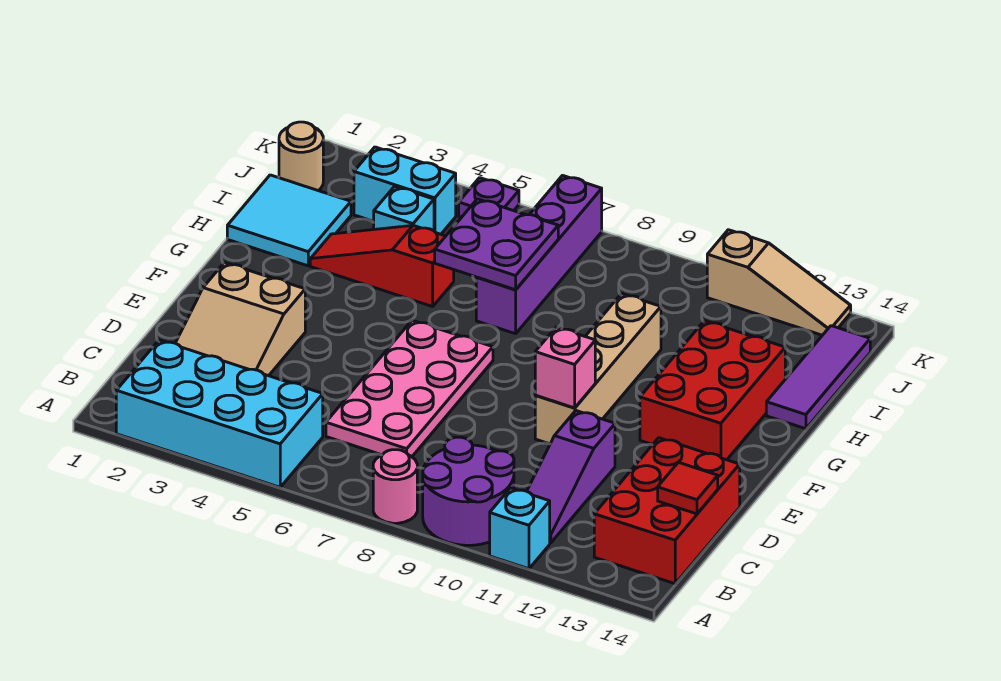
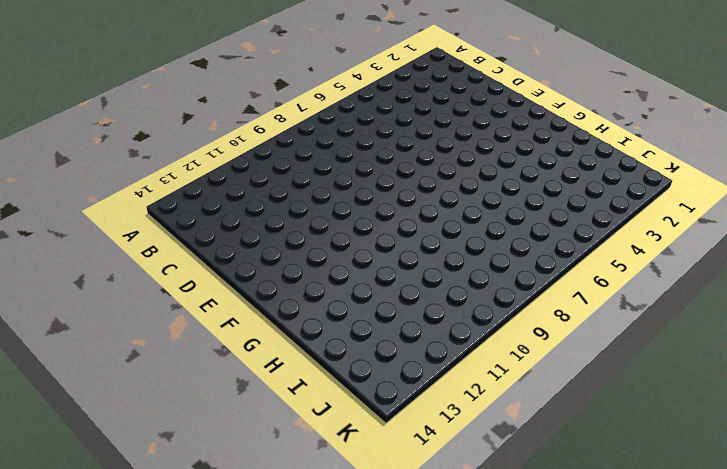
none -> cyan 2x4 brick [116,340,323,487]
none -> pink 1x1 round brick [373,450,417,523]
none -> purple 2x2 round brick [423,437,514,545]

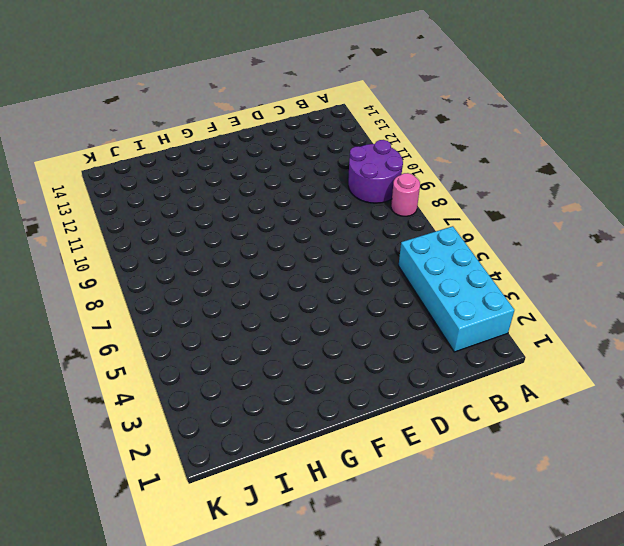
none -> cyan 1x1 brick [490,488,550,569]
none -> purple 1x3 slope [527,411,615,543]
none -> red 2x3 brick [594,438,740,584]

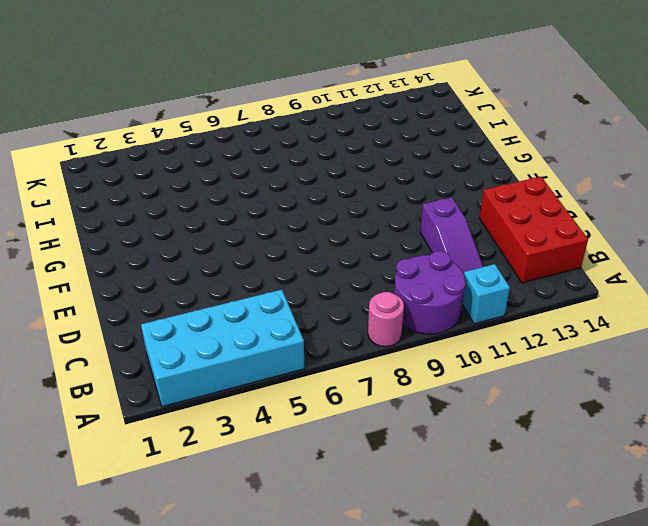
none -> tan 2x3 slope [176,263,305,376]
none -> pink 2x4 plate [326,320,493,456]
none -> tan 1x4 brick [535,294,661,444]

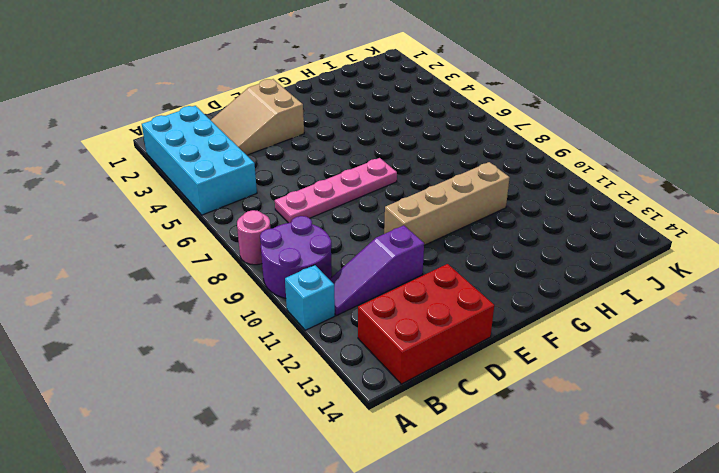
pink 1x4 plate [275,158,397,223] -> pink 2x4 plate [326,320,493,456]
none -> red 2x3 brick [640,321,785,460]
none -> cyan 2x2 tile [227,175,351,266]
none -> red 1x3 slope [310,225,454,307]

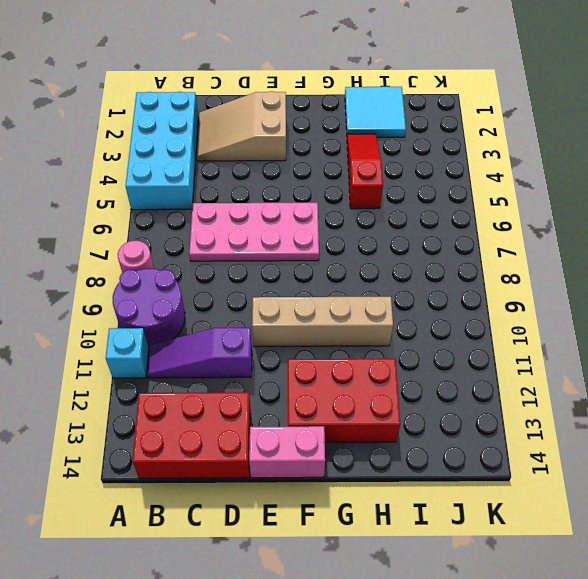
pink 1x2 brick [249,426,325,478] -> none
none -> purple 1x4 brick [476,176,602,334]
none -> purple 1x3 tile [766,326,870,429]
none -> cyan 1x1 brick [374,186,434,231]

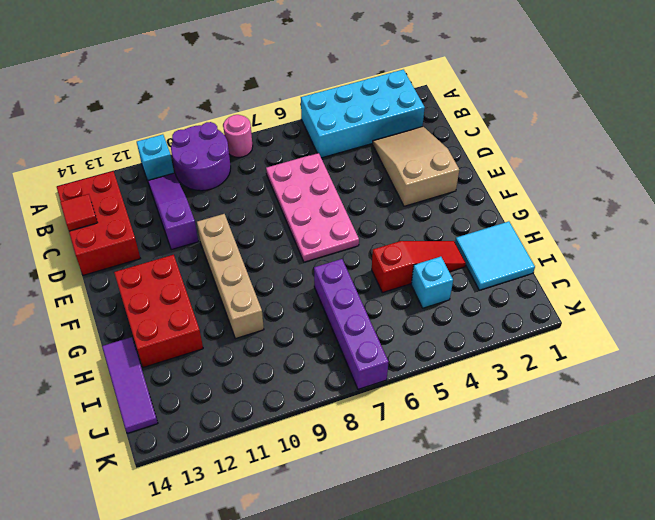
none -> tan 1x1 round brick [279,122,323,191]
none -> cyan 1x2 brick [354,147,456,234]
none -> purple 1x1 plate [459,178,519,217]

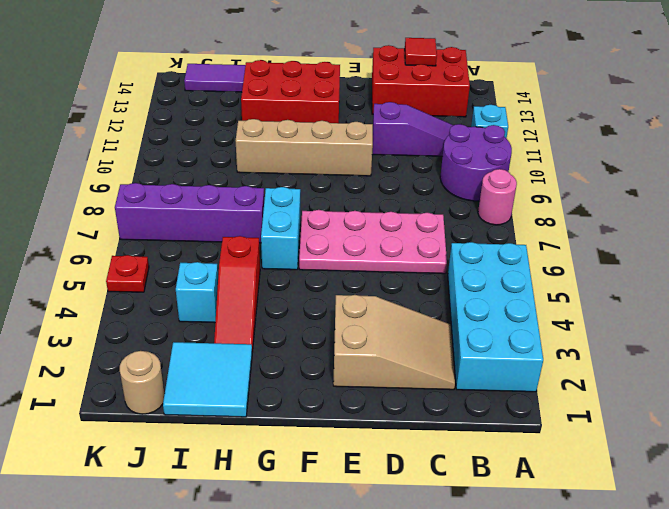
cyan 1x2 brick [261,187,300,270] -> cyan 1x2 brick moved to [354,147,456,234]
red 1x1 plate [106,255,149,292] -> purple 1x1 plate [459,178,519,217]
none -> tan 1x3 slope [707,230,851,335]
none -> pink 1x1 brick [535,327,595,408]
none -> purple 2x2 plate [435,199,558,290]

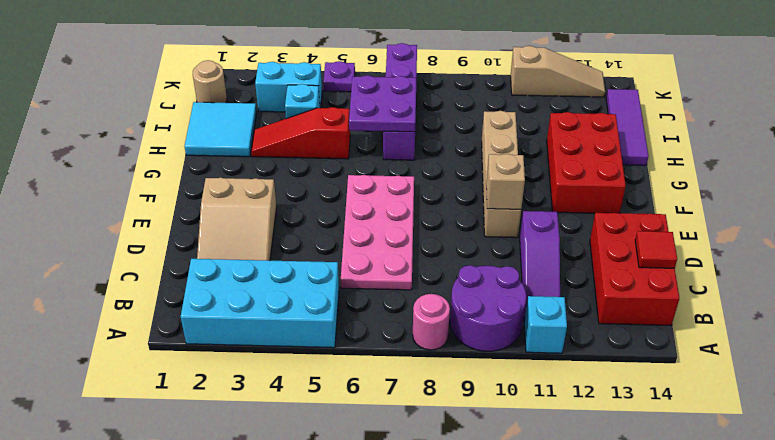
tan 1x1 brick [486,154,525,209] -> pink 1x1 brick [535,327,595,408]

